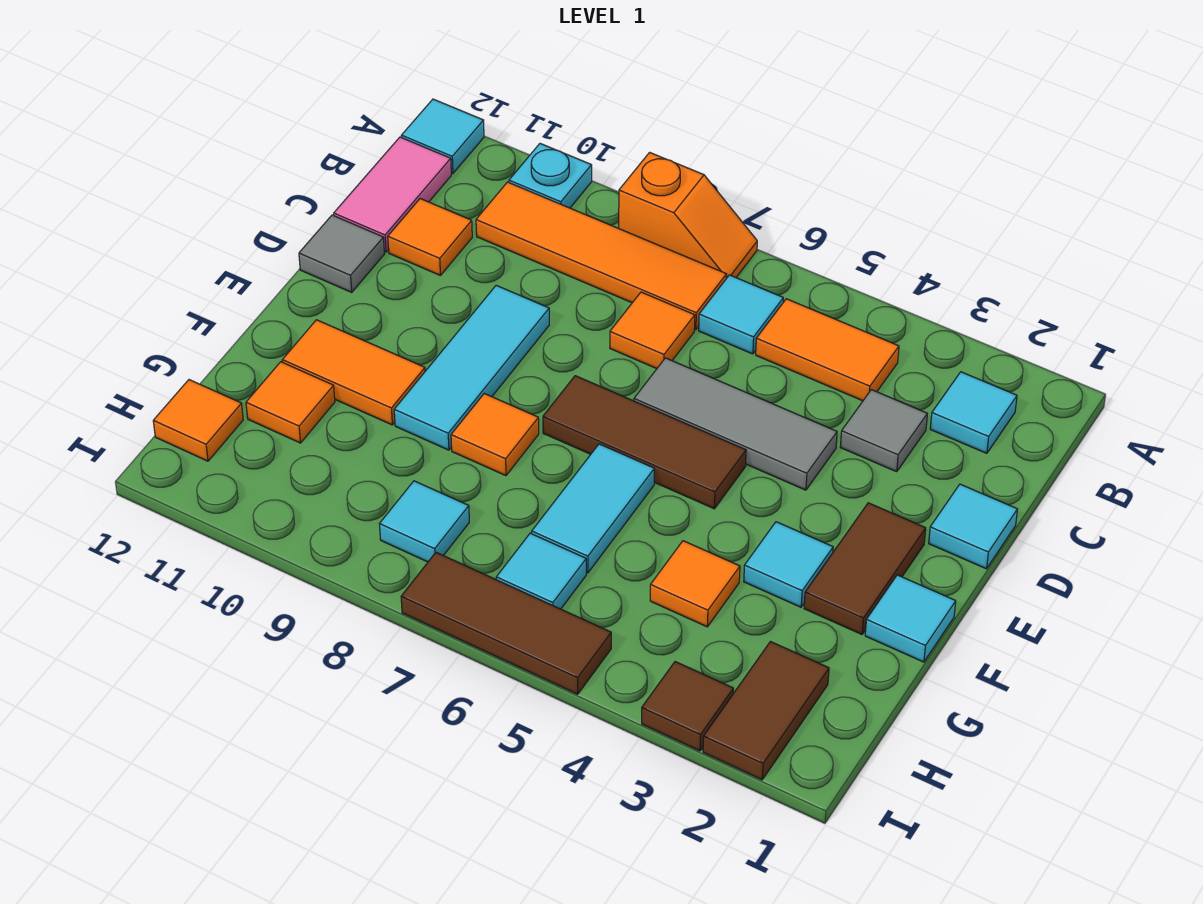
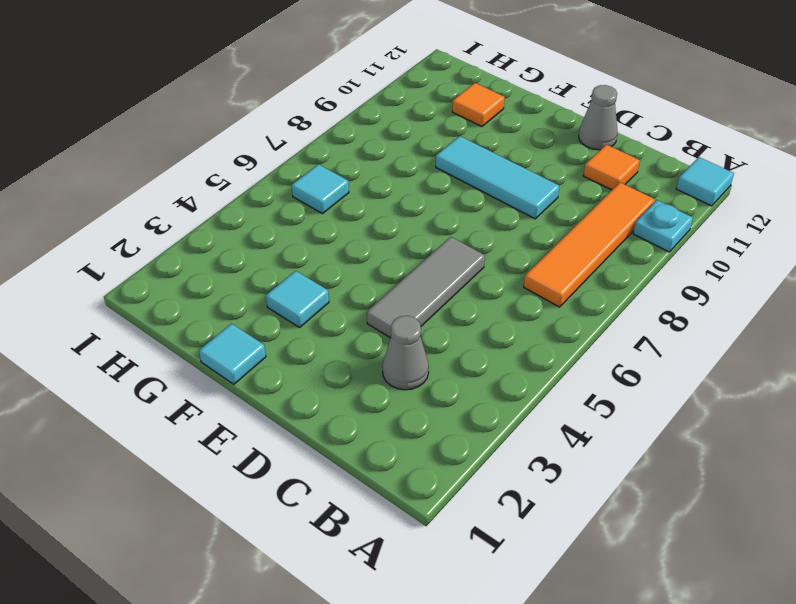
grey 1x1 cone [383,316,429,390] -> grey 1x1 tile [840,390,927,472]
grey 1x1 cone [579,85,618,150] -> grey 1x1 tile [299,215,384,292]
none -> orange 1x2 slope [619,152,757,278]
none -> cyan 1x1 tile [930,372,1017,453]
none -> orange 1x2 tile [756,299,899,401]
none -> cyan 1x1 tile [699,275,783,354]

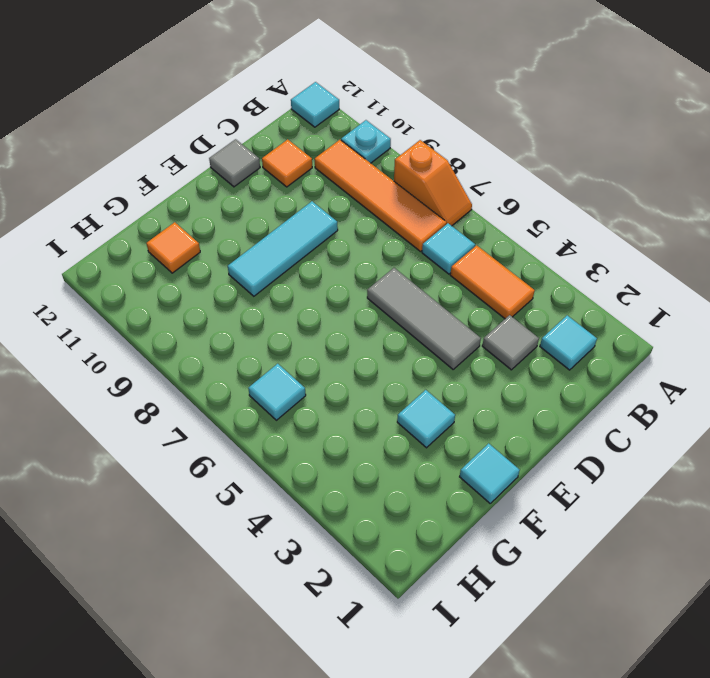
none -> pink 1x2 tile [334,137,451,252]
none -> orange 1x1 tile [610,292,695,369]
none -> cyan 1x1 tile [929,484,1017,569]
none -> brown 1x2 tile [804,503,926,634]

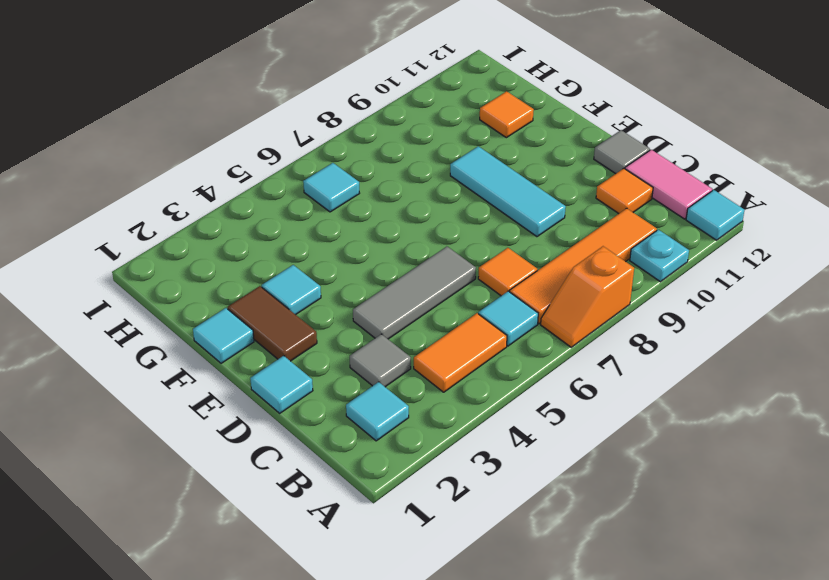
none -> brown 1x3 tile [543,376,746,509]
none -> cyan 1x2 tile [532,444,654,573]
none -> orange 1x1 tile [451,394,539,476]
none -> orange 1x2 tile [282,320,425,425]

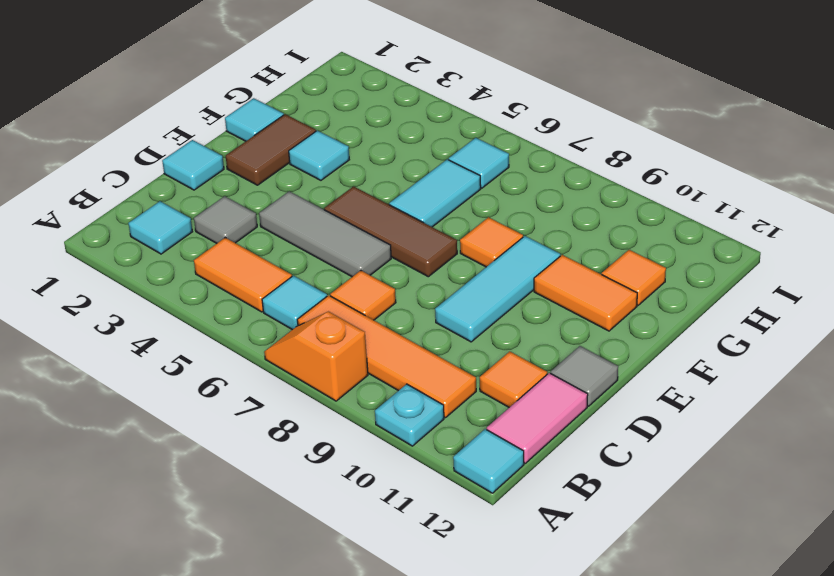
none -> orange 1x1 tile [650,541,740,627]
none -> brown 1x2 tile [703,642,829,780]
none -> cyan 1x1 tile [380,481,469,562]
none -> orange 1x1 tile [153,380,243,461]

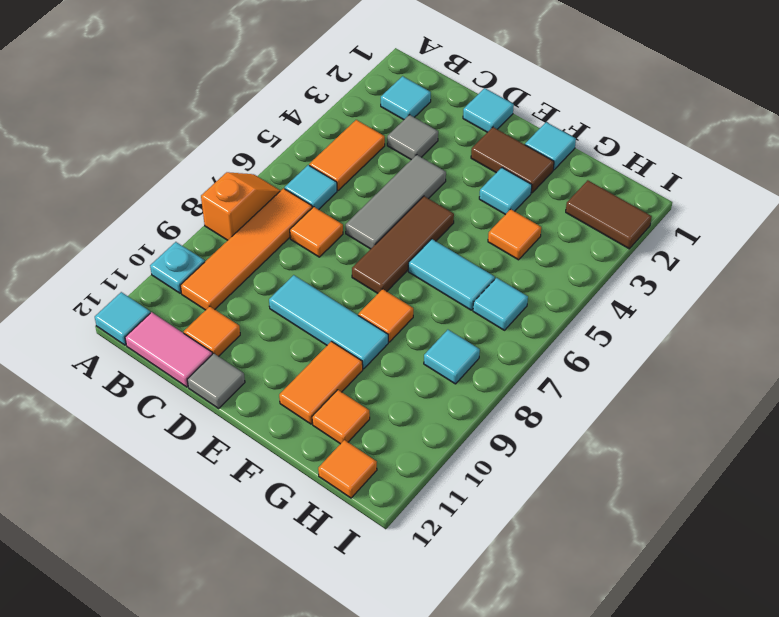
none -> brown 1x1 tile [642,662,733,751]
none -> brown 1x3 tile [401,553,611,694]

